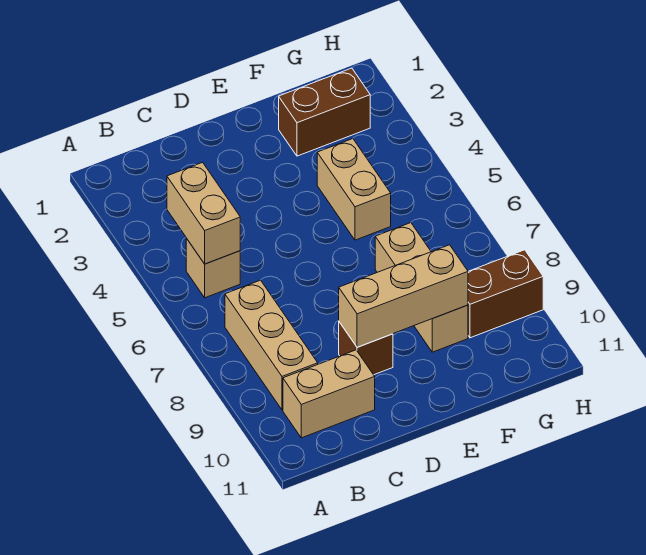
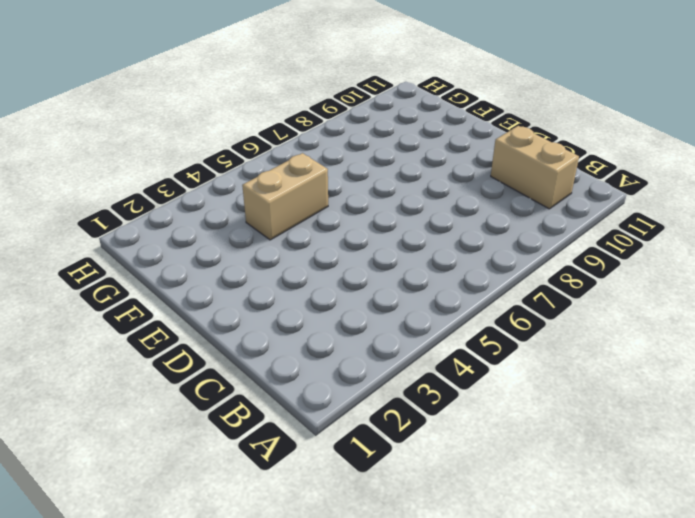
none -> tan 1x1 brick [186,238,240,298]
none -> tan 1x3 brick [225,280,318,410]

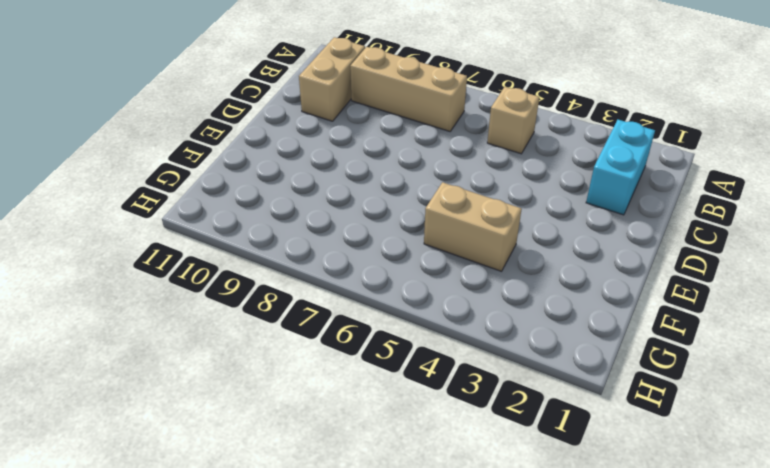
cyan 1x2 brick [586,120,655,215] -> none
none -> brown 1x1 brick [339,322,393,375]
none -> brown 1x2 brick [279,68,370,156]

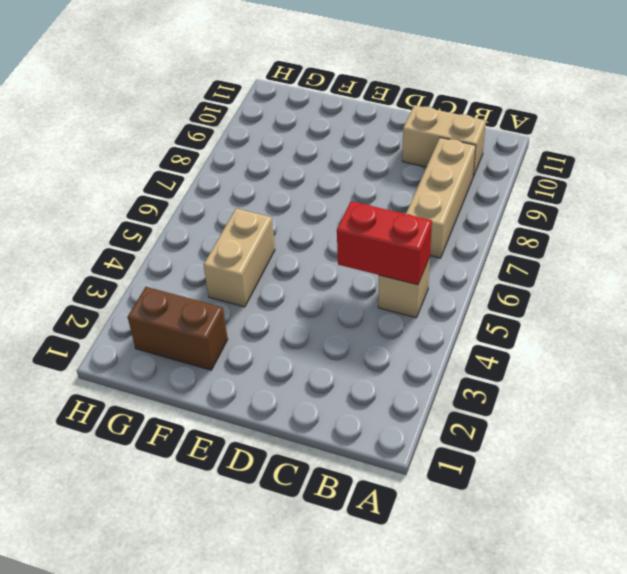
red 1x2 brick [337,201,432,285] -> tan 1x2 brick [167,162,240,264]
none -> brown 1x1 brick [339,322,393,375]
none -> tan 1x3 brick [375,223,468,352]

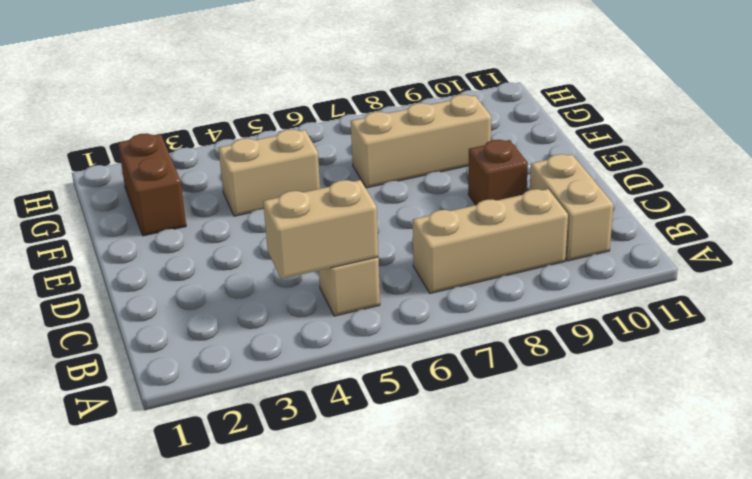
none -> brown 1x2 brick [468,250,543,338]
none -> tan 1x3 brick [339,245,468,347]

